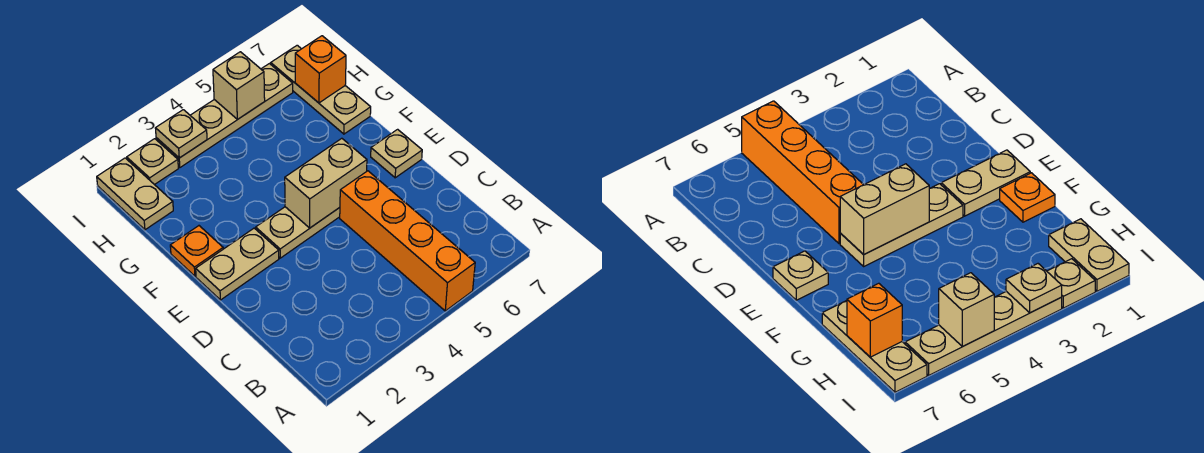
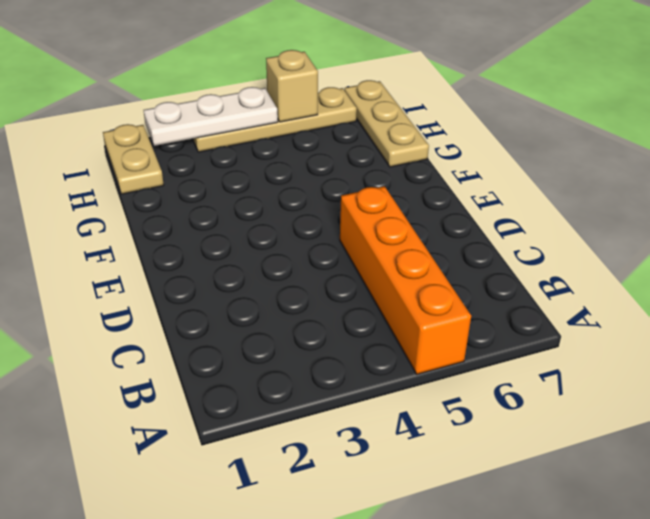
white 1x3 plate [144,87,278,146] -> tan 1x1 plate [155,110,207,158]
none -> tan 1x2 plate [196,228,279,300]
none -> tan 1x3 plate [256,207,340,258]
none -> tan 1x1 plate [371,129,422,178]

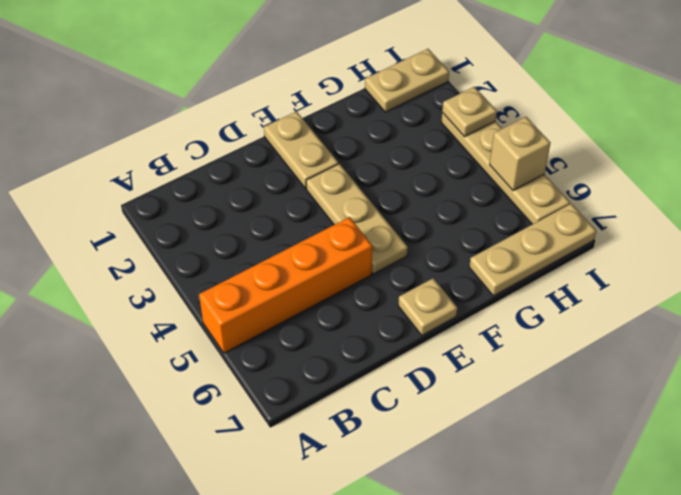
none -> orange 1x1 plate [170,226,223,276]
none -> tan 1x1 plate [127,139,178,185]
none -> tan 1x2 brick [285,138,367,228]

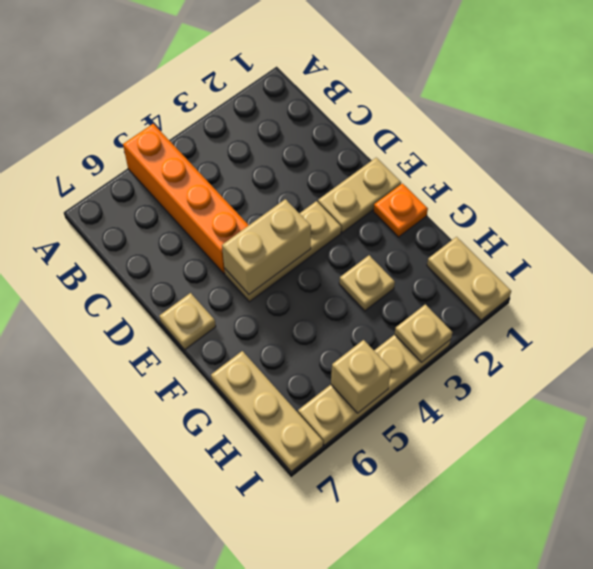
tan 1x1 plate [339,255,395,311] -> tan 1x1 plate moved to [127,139,178,185]
none -> orange 1x1 brick [295,36,346,103]

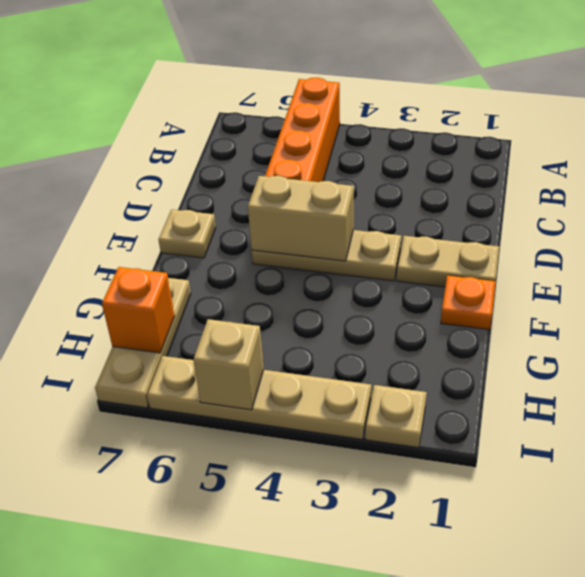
none -> tan 1x2 plate [97,158,173,230]
none -> tan 1x1 plate [155,110,207,158]

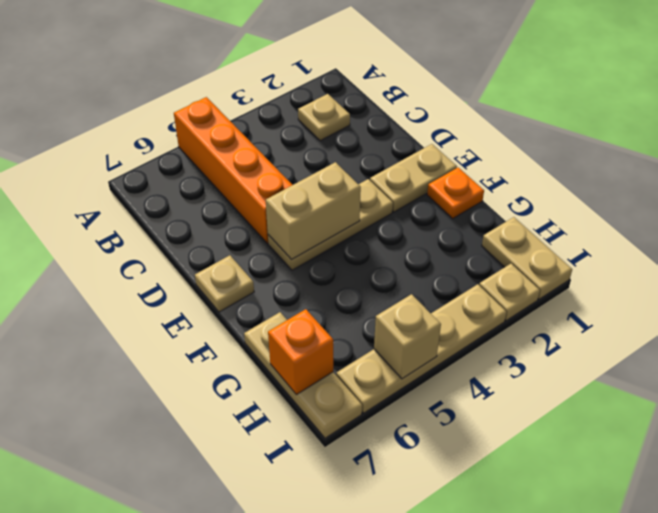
tan 1x1 plate [298,94,350,141] -> tan 1x1 plate moved to [155,110,207,158]

